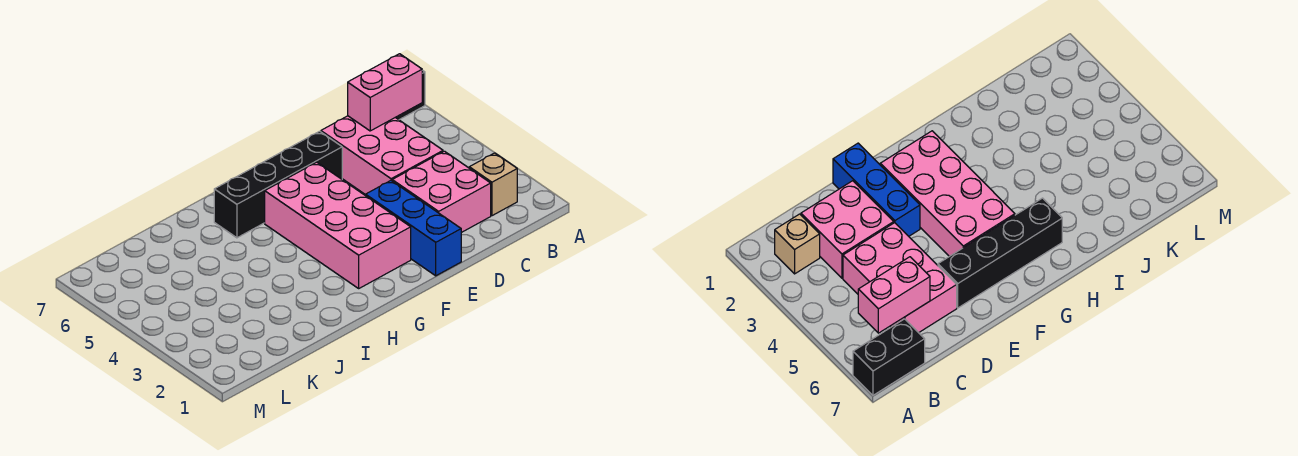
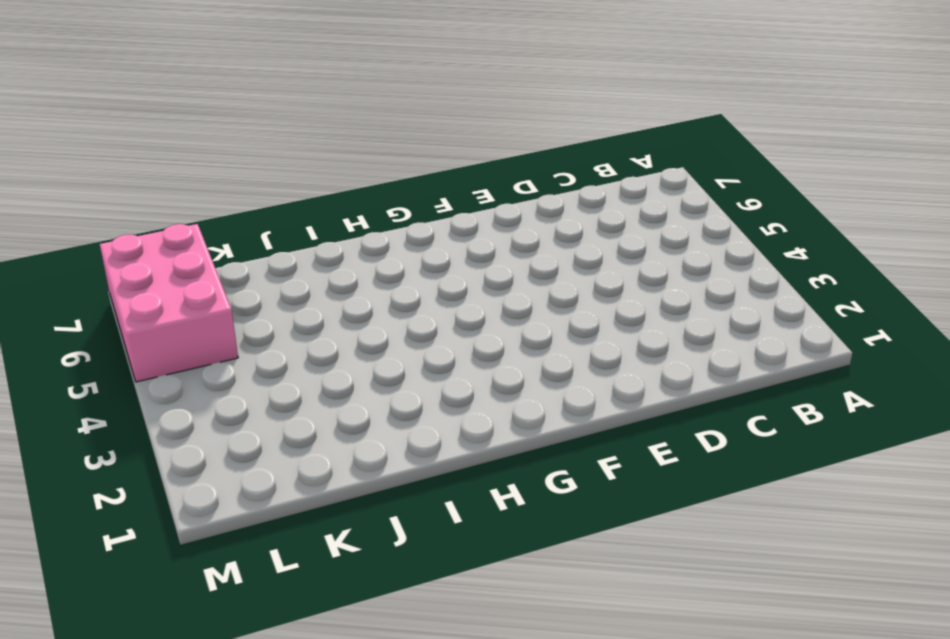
pink 2x3 brick [100,224,238,382] -> pink 2x3 brick moved to [321,116,443,195]
none -> black 1x2 brick [853,319,925,395]
none -> tan 1x1 brick [469,153,517,216]

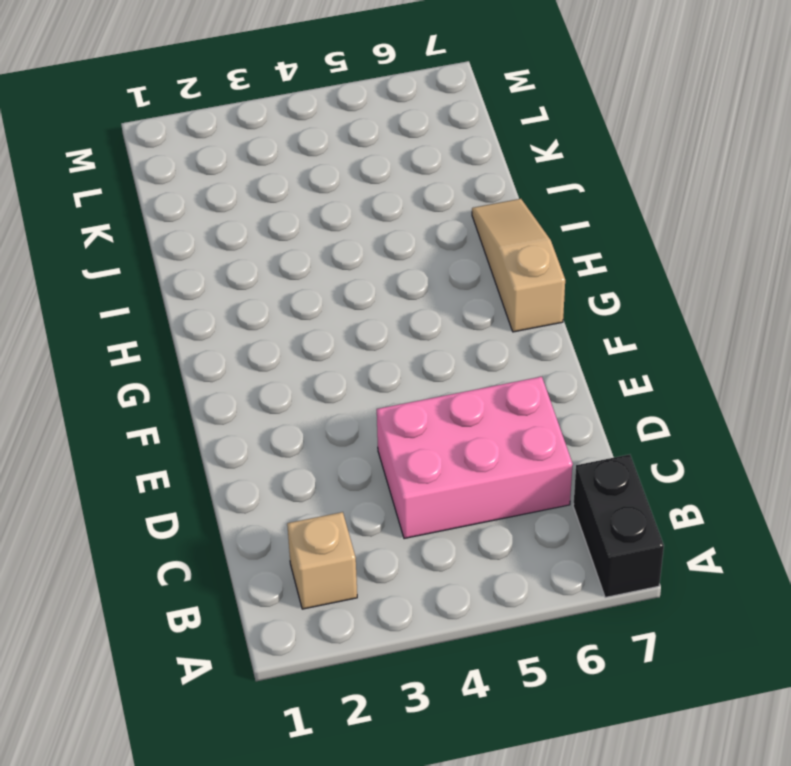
tan 1x3 slope [472,199,565,332] -> none
none -> pink 2x2 brick [392,151,491,233]
none -> blue 1x3 brick [366,181,461,276]

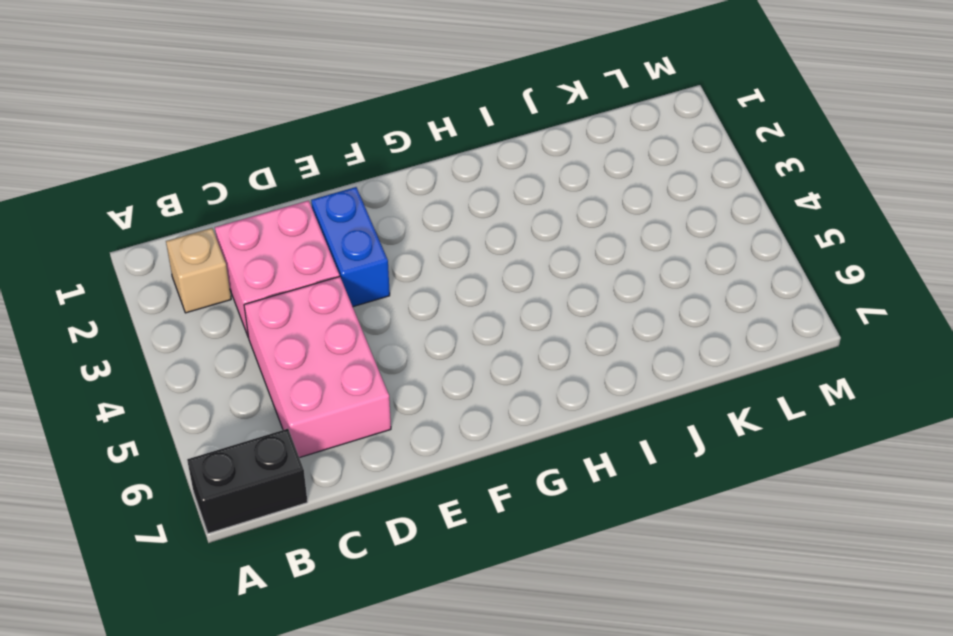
blue 1x2 brick [311,187,390,307] -> blue 1x3 brick [366,181,461,276]
none -> black 1x4 brick [214,131,342,238]
none -> pink 2x4 brick [265,162,411,288]

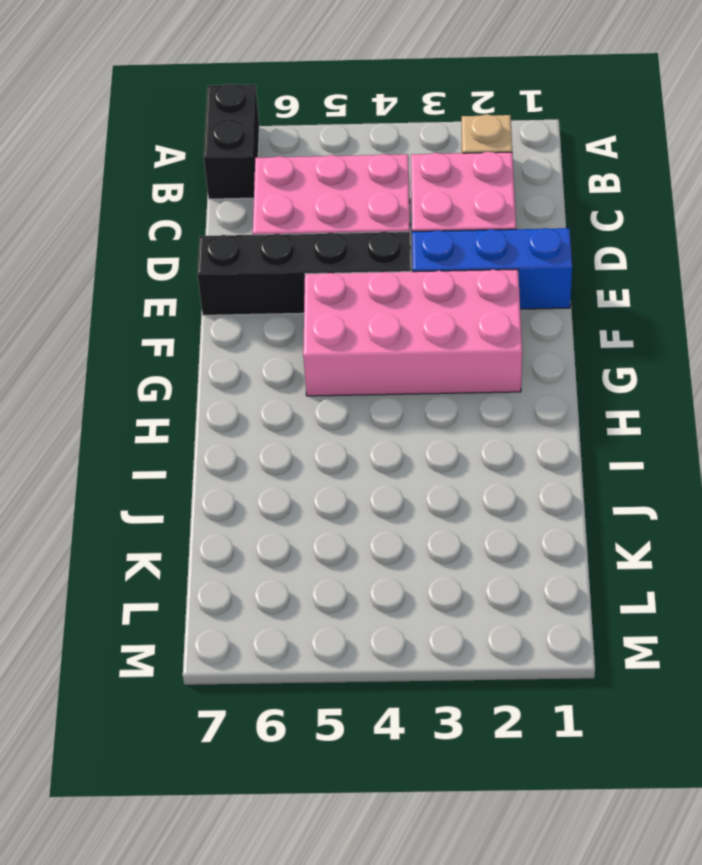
black 1x4 brick [197,232,411,315] -> black 1x4 brick turned to [214,131,342,238]
none -> pink 1x2 brick [348,54,422,131]

